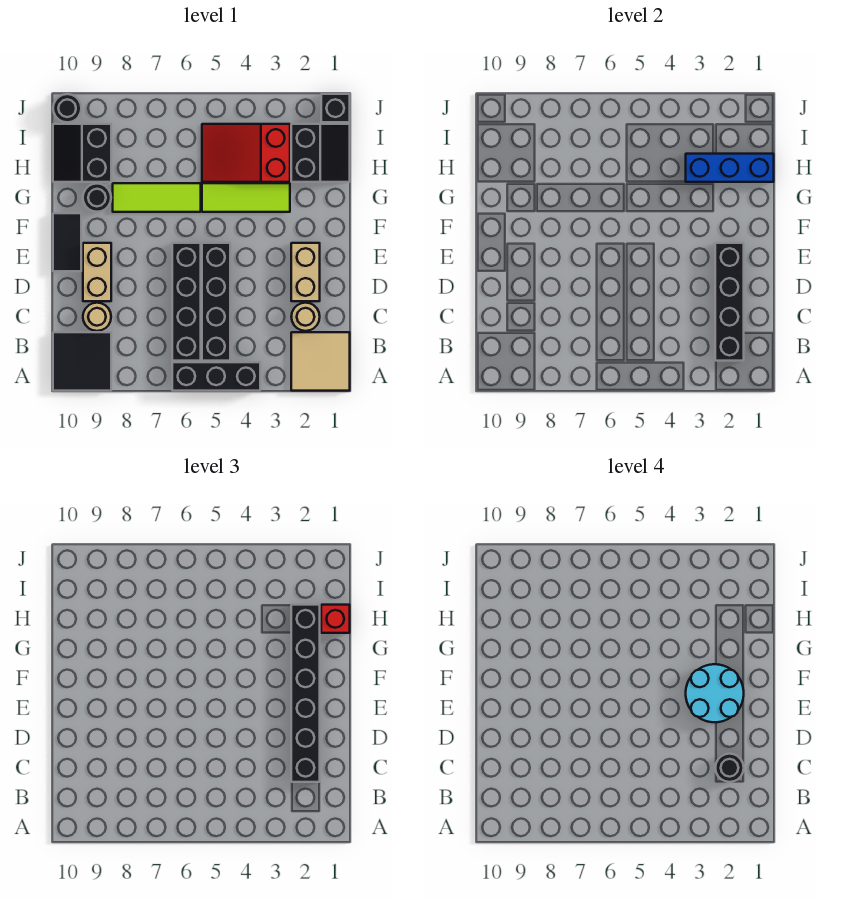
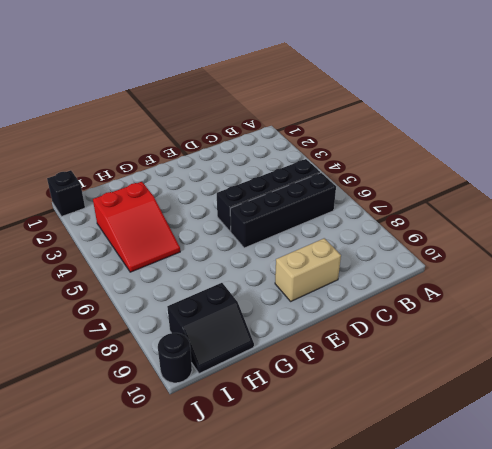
none -> tan 2x2 tile [291,332,350,391]
none -> black 1x3 brick [172,362,260,391]
none -> black 2x2 tile [53,332,111,391]

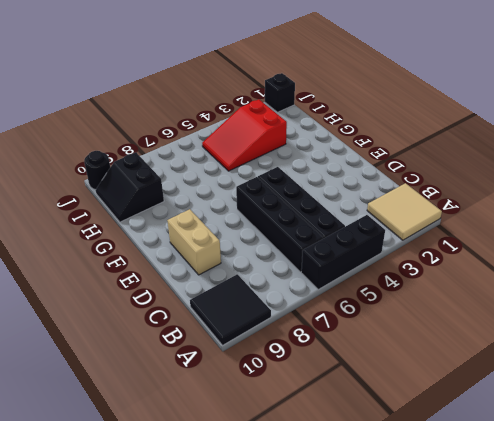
none -> tan 1x1 round brick [291,303,320,331]
none -> tan 1x1 round brick [83,303,111,331]
none -> tan 1x2 brick [291,243,320,301]

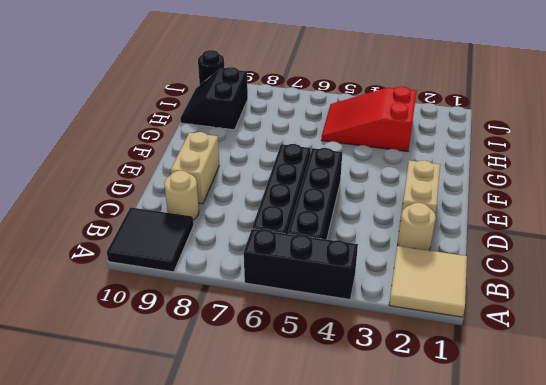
none -> black 1x2 tile [53,213,81,271]
none -> lime 1x3 tile [202,183,290,212]
none -> lime 1x3 tile [113,183,201,212]

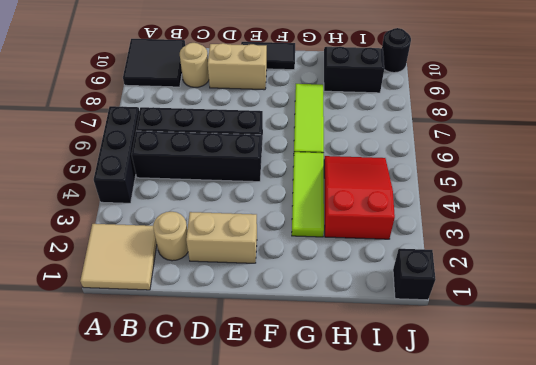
none -> black 1x1 round brick [83,184,111,212]
none -> black 2x2 slope [291,124,350,182]
none -> black 1x4 brick [715,243,744,361]

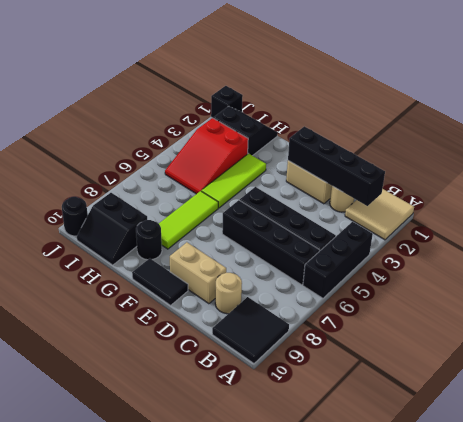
none -> blue 1x3 brick [686,154,774,182]
none -> black 1x6 brick [291,605,320,782]
none -> red 1x1 brick [321,605,350,633]

